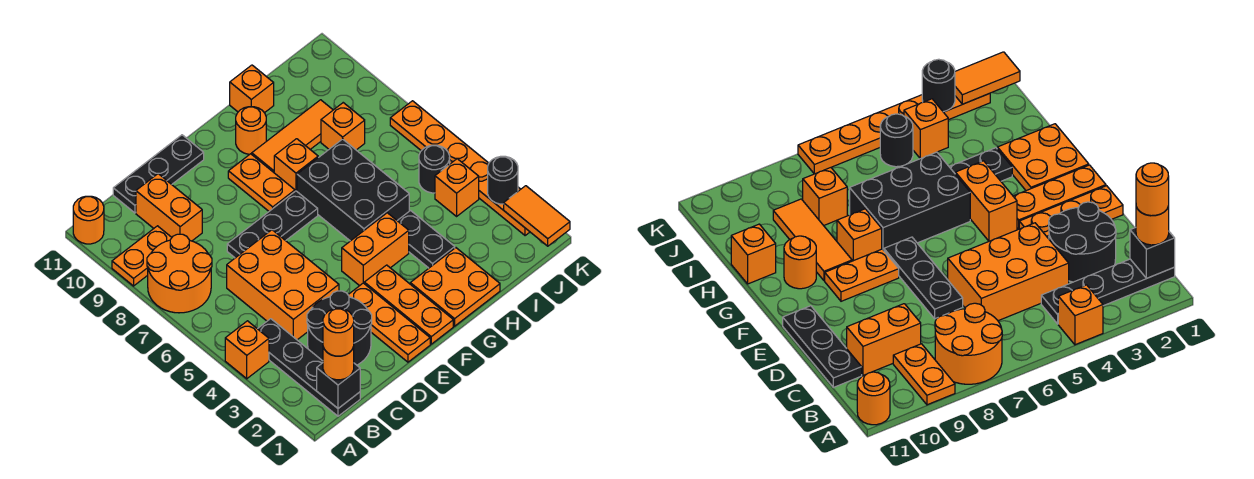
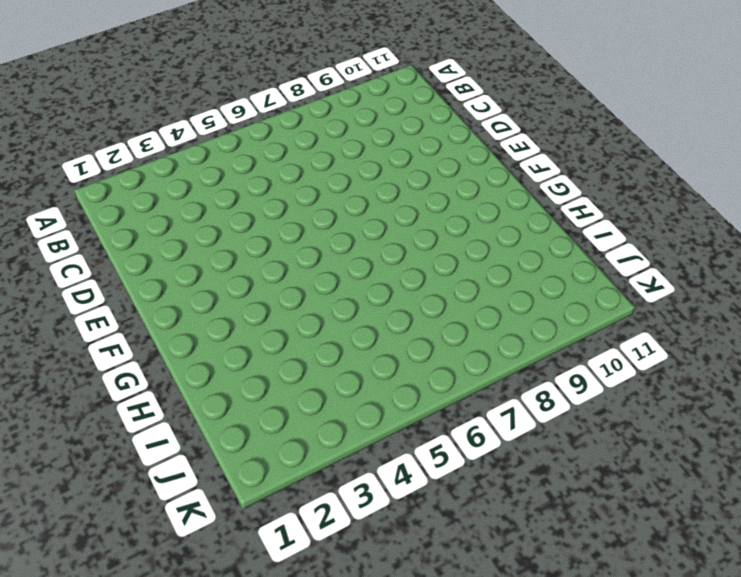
none -> orange 1x1 brick [225,321,269,379]
none -> orange 2x2 round brick [147,234,212,313]
none -> orange 1x2 plate [112,226,172,286]
none -> orange 1x1 round brick [73,196,104,244]

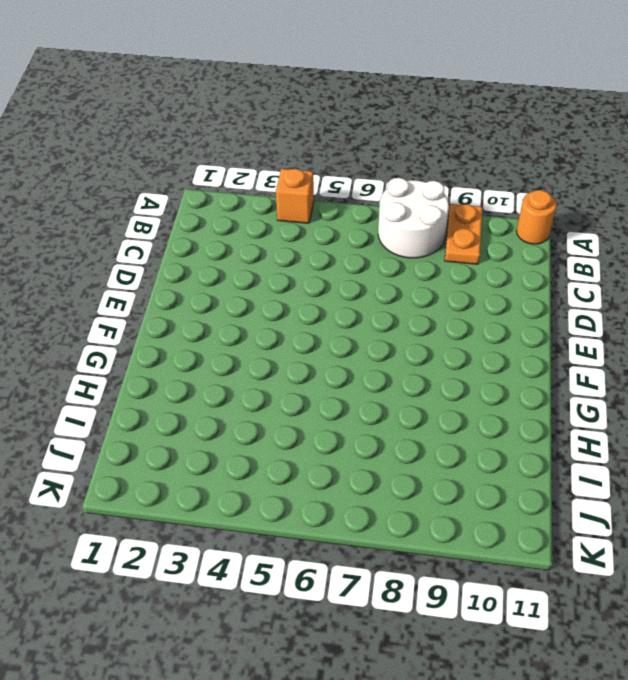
white 2x2 round brick [378,178,449,258] -> orange 2x2 round brick [147,234,212,313]
none -> black 1x4 plate [258,319,360,416]
none -> black 2x2 round brick [307,291,372,365]
none -> orange 2x3 brick [227,230,339,340]
none -> orange 1x2 brick [136,174,202,241]

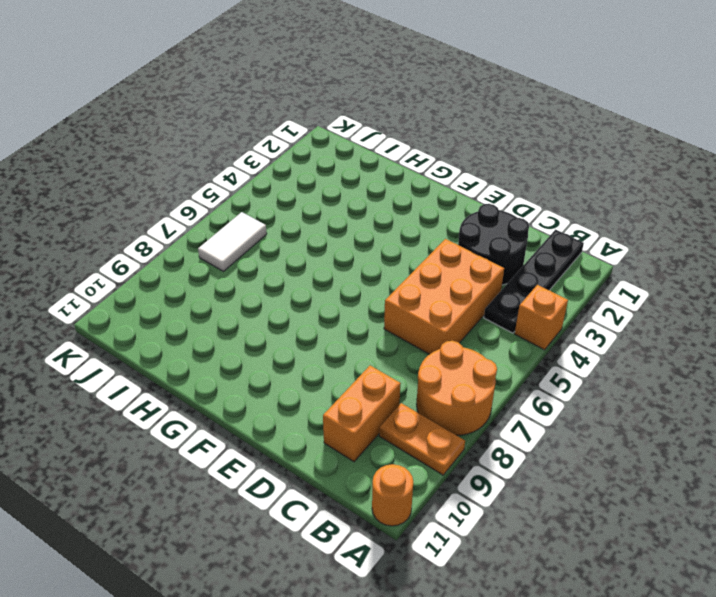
white 1x2 tile [198,212,267,271] -> none
none -> black 1x3 plate [113,135,204,213]
none -> black 1x3 plate [227,191,318,258]
none -> orange 1x3 plate [348,283,430,362]
none -> orange 1x3 plate [364,265,453,344]

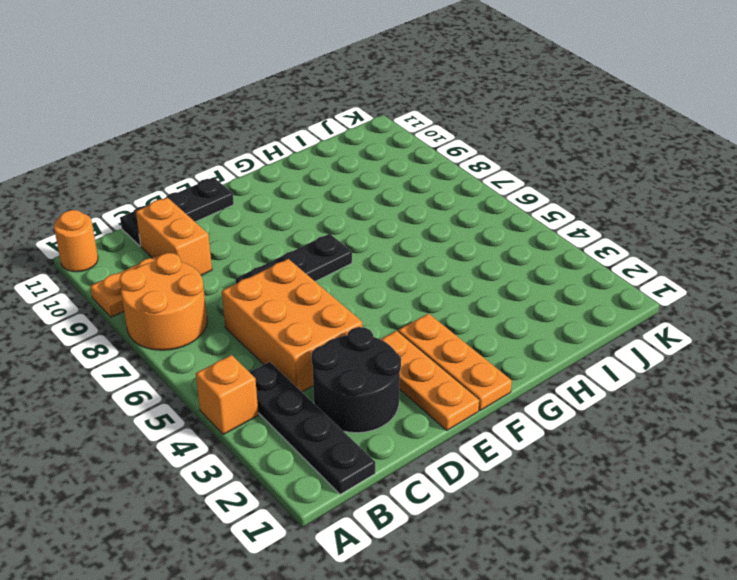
none -> orange 1x2 brick [342,213,409,286]
none -> orange 1x2 plate [228,154,295,211]
none -> orange 2x2 plate [410,248,500,326]
none -> black 2x3 brick [297,139,409,241]

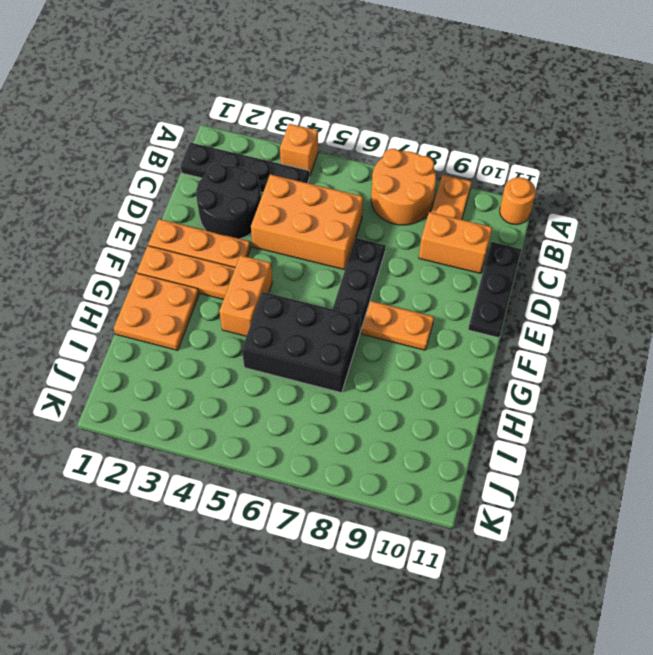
none -> orange 1x1 brick [274,139,318,191]
none -> orange 1x3 tile [252,100,333,172]
none -> orange 1x1 round brick [236,107,266,154]
none -> black 1x2 plate [397,211,455,268]

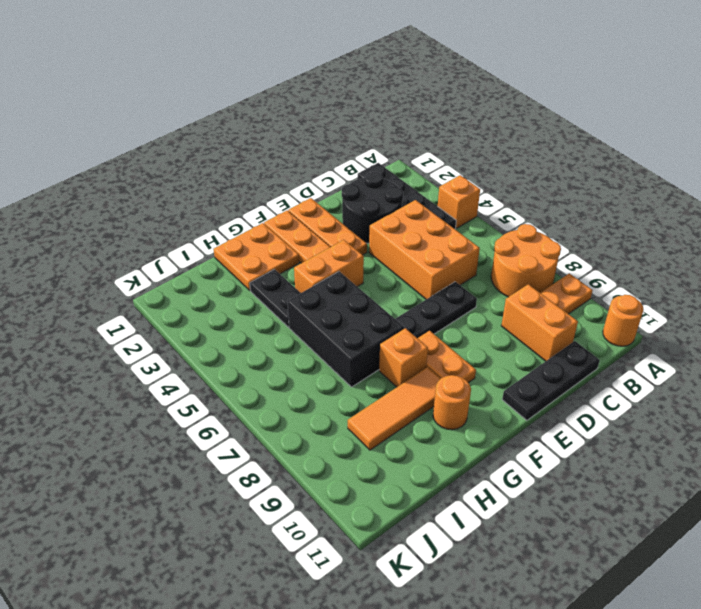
none -> orange 1x1 brick [230,65,274,113]
none -> orange 1x1 brick [321,103,365,150]
none -> orange 1x1 brick [435,159,479,216]
none -> black 1x1 round brick [419,145,450,193]

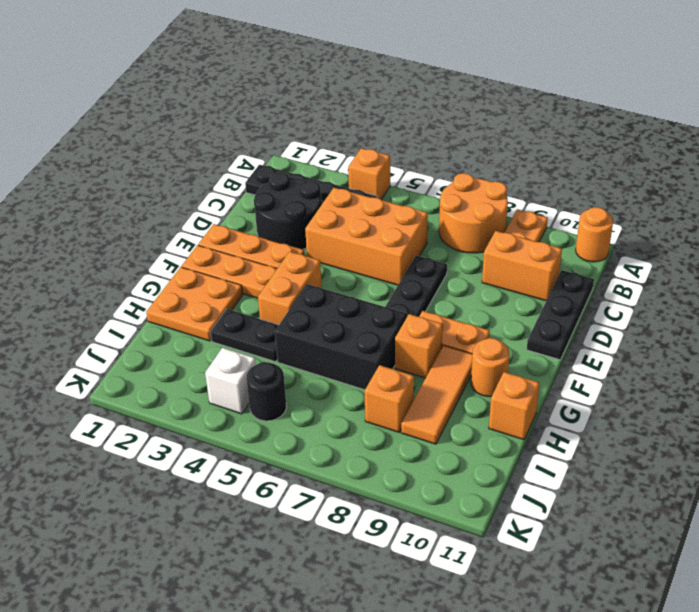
white 1x1 brick [205,348,256,414] -> orange 1x1 brick [435,159,479,216]
none -> orange 1x6 plate [390,101,530,236]
none -> black 1x1 brick [317,363,360,408]
none -> orange 1x2 tile [504,186,570,246]
none -> black 1x1 round brick [488,156,518,204]

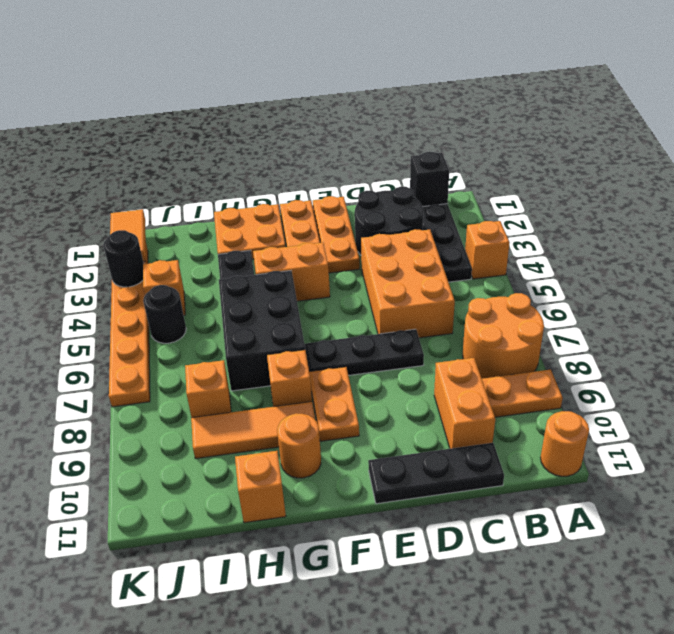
none -> orange 1x1 round brick [323,347,354,380]
none -> orange 1x1 round brick [323,308,354,356]

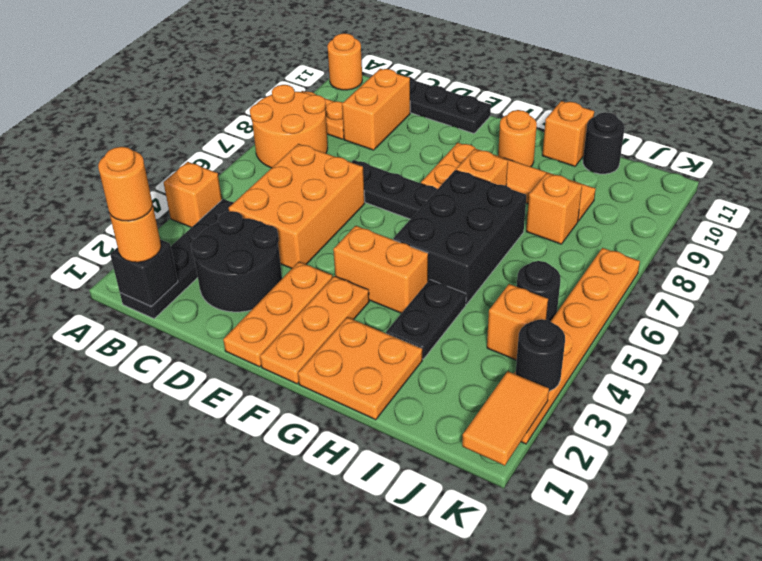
black 1x1 round brick [583,112,625,174] -> none

